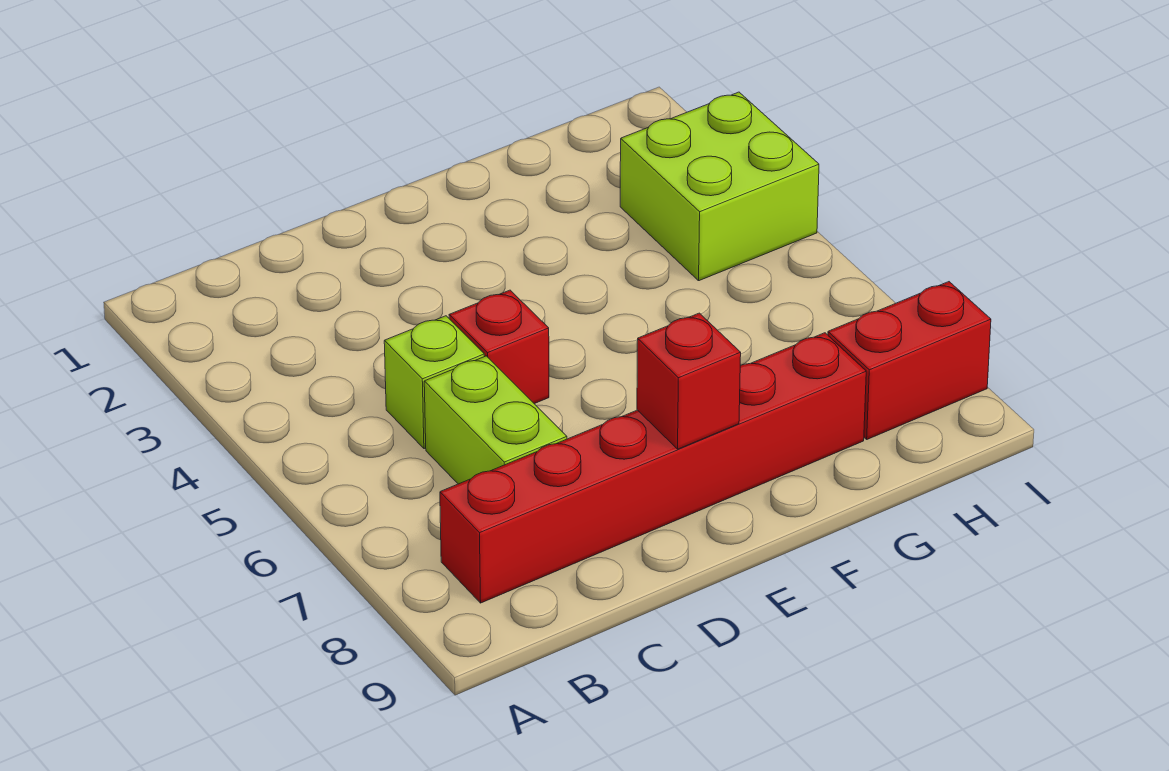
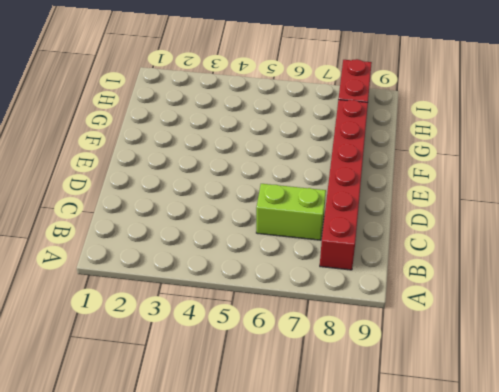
none -> lime 1x1 brick [384,316,484,449]
none -> red 1x1 brick [449,290,549,404]

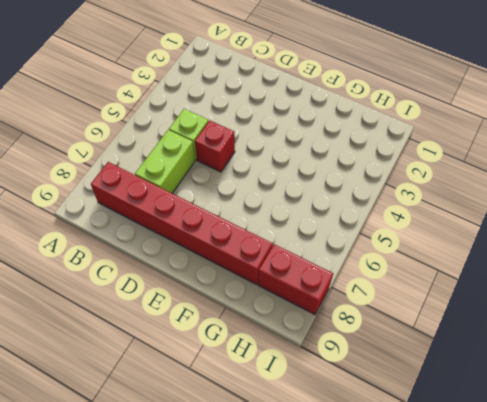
none -> lime 2x2 brick [620,92,819,281]
none -> red 1x1 brick [637,313,741,449]

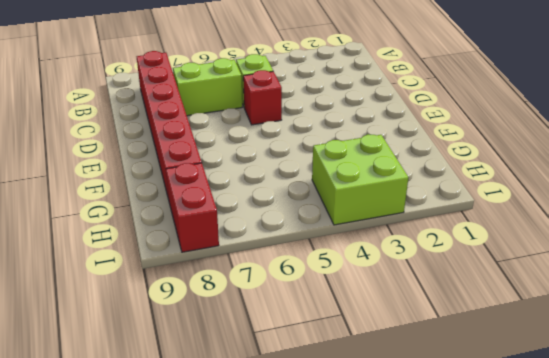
none -> red 1x1 brick [637,313,741,449]

